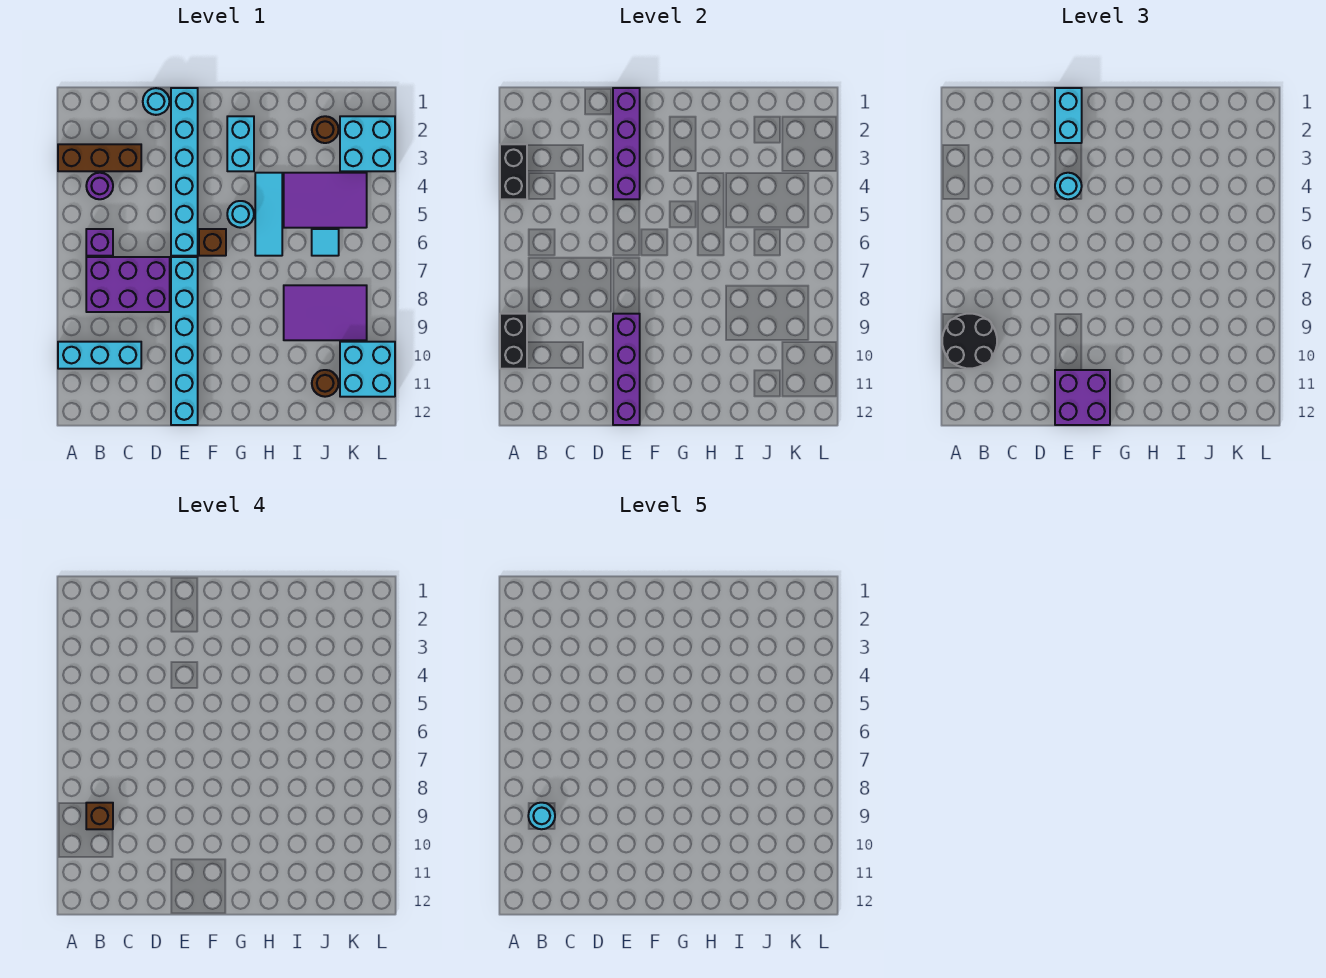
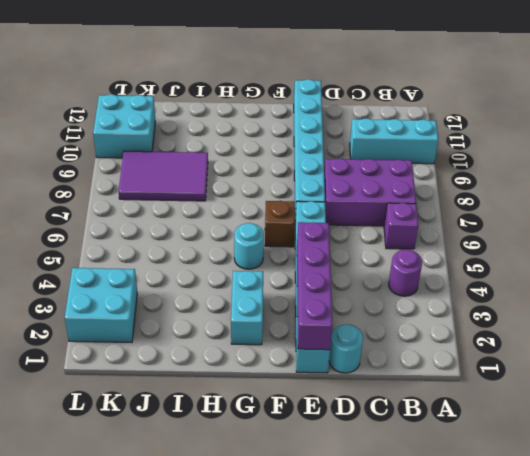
none -> brown 1x3 brick [58,144,141,171]
none -> cyan 1x3 tile [255,173,282,256]
none -> purple 2x3 tile [284,173,367,228]

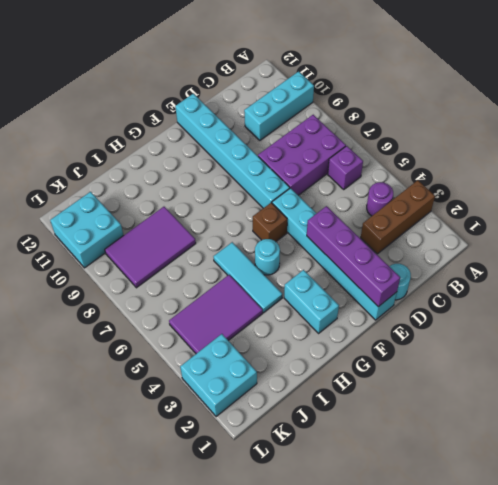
none -> brown 1x1 round brick [312,116,339,143]
none -> cyan 1x1 tile [312,229,339,256]
none -> brown 1x1 round brick [312,370,339,397]

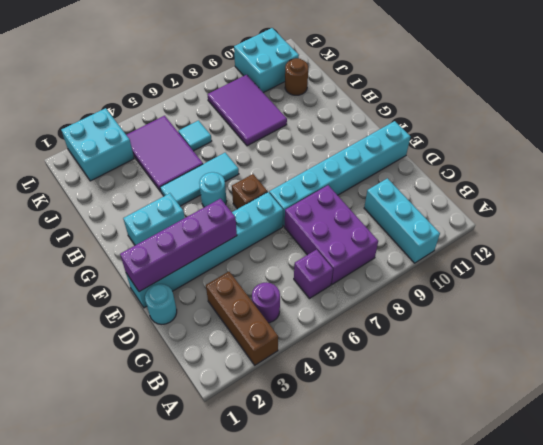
none -> brown 1x1 round brick [312,116,339,143]
none -> black 1x2 brick [500,144,527,199]
none -> black 1x2 brick [500,314,527,369]

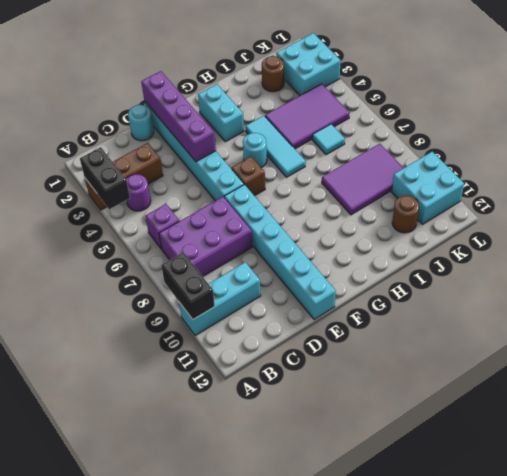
none -> purple 1x4 brick [613,314,640,425]
none -> black 2x2 round brick [942,314,997,368]
none -> cyan 1x2 brick [1055,88,1082,143]

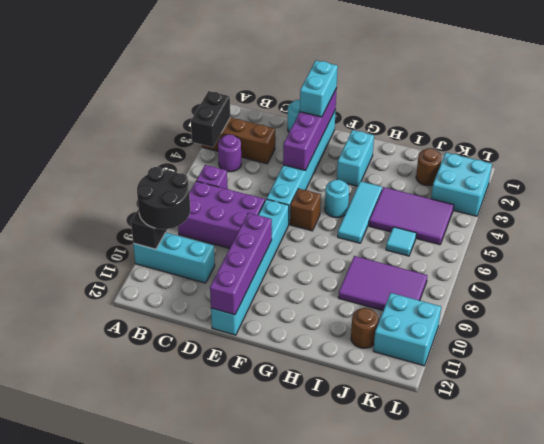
none -> cyan 1x1 round brick [1055,173,1082,199]
none -> purple 2x2 brick [1055,370,1110,425]
none -> brown 1x1 brick [86,803,113,829]

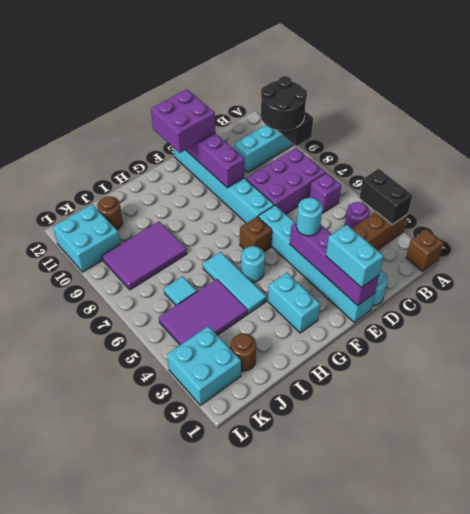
brown 1x1 brick [406,229,443,271] -> brown 1x1 brick moved to [86,803,113,829]
none -> cyan 1x1 round brick [528,803,555,829]

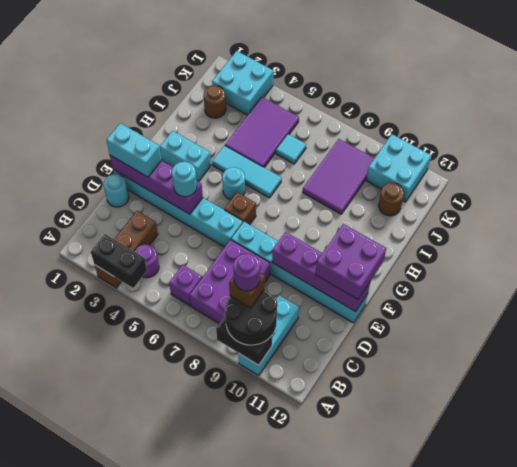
purple 1x1 round brick [233,253,260,291] -> cyan 1x1 round brick [528,803,555,829]

